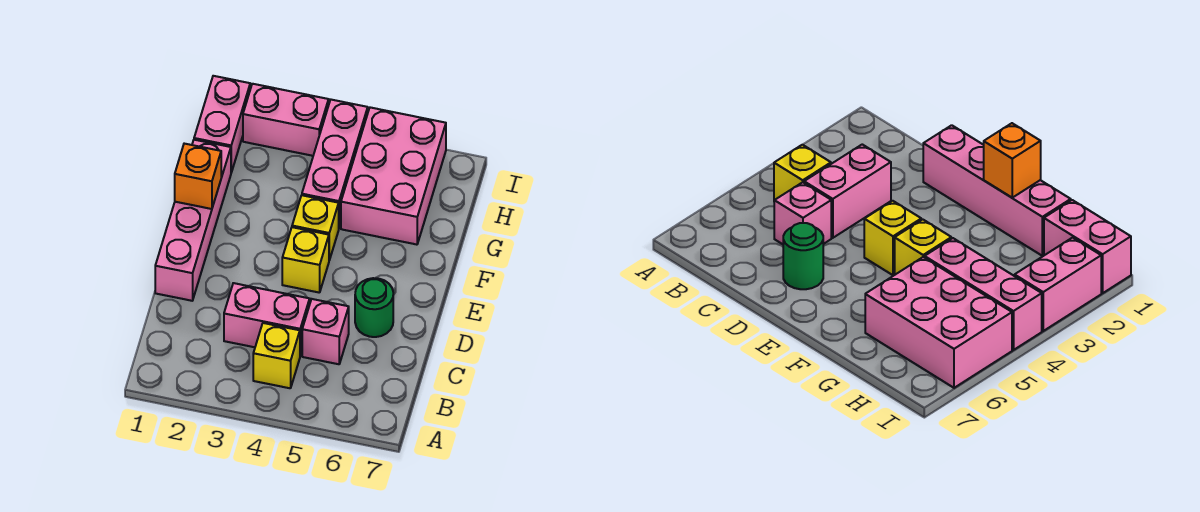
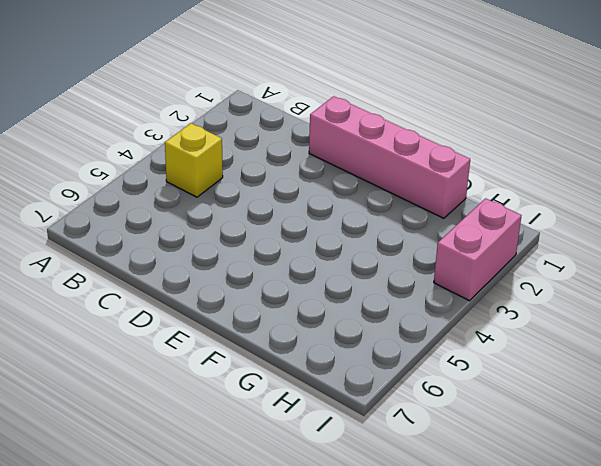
none -> pink 1x2 brick [224,283,310,356]
none -> pink 1x1 brick [302,299,349,364]
none -> green 1x1 round brick [355,278,393,337]

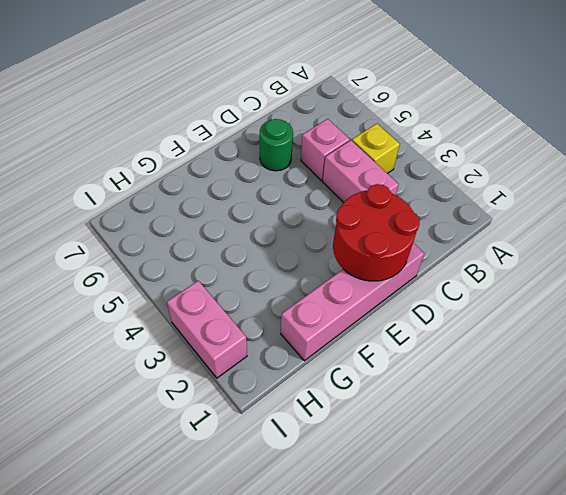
red 2x2 round brick [333,184,420,281] -> none
none -> yellow 1x1 brick [282,227,329,293]
none -> yellow 1x1 brick [292,195,339,260]
none -> pink 1x3 brick [302,100,368,228]

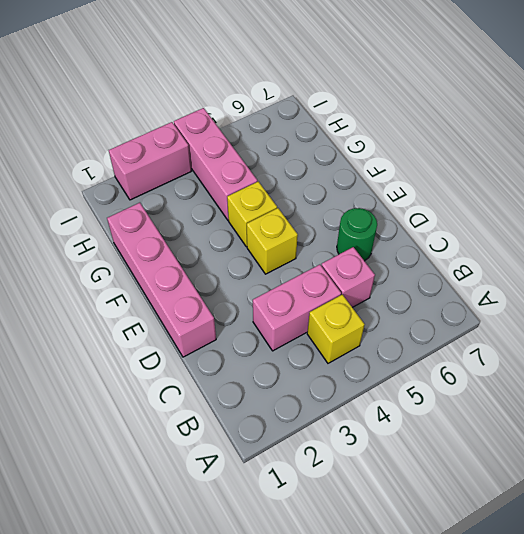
none -> pink 2x3 brick [341,107,446,245]
none -> pink 1x2 brick [194,76,250,173]
none -> orange 1x1 brick [175,144,221,209]

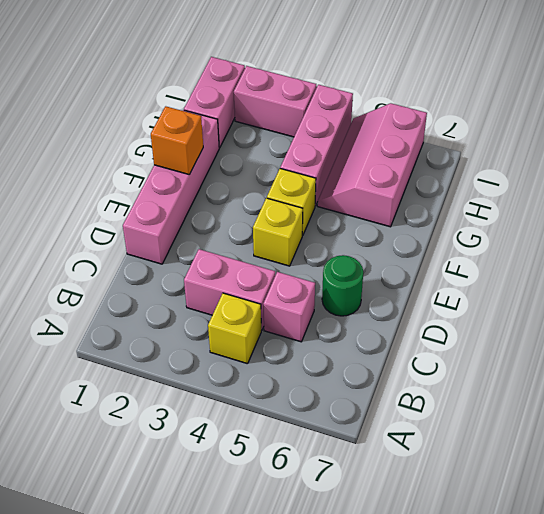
pink 2x3 slope [317,103,427,227] -> pink 2x3 brick [341,107,446,245]

